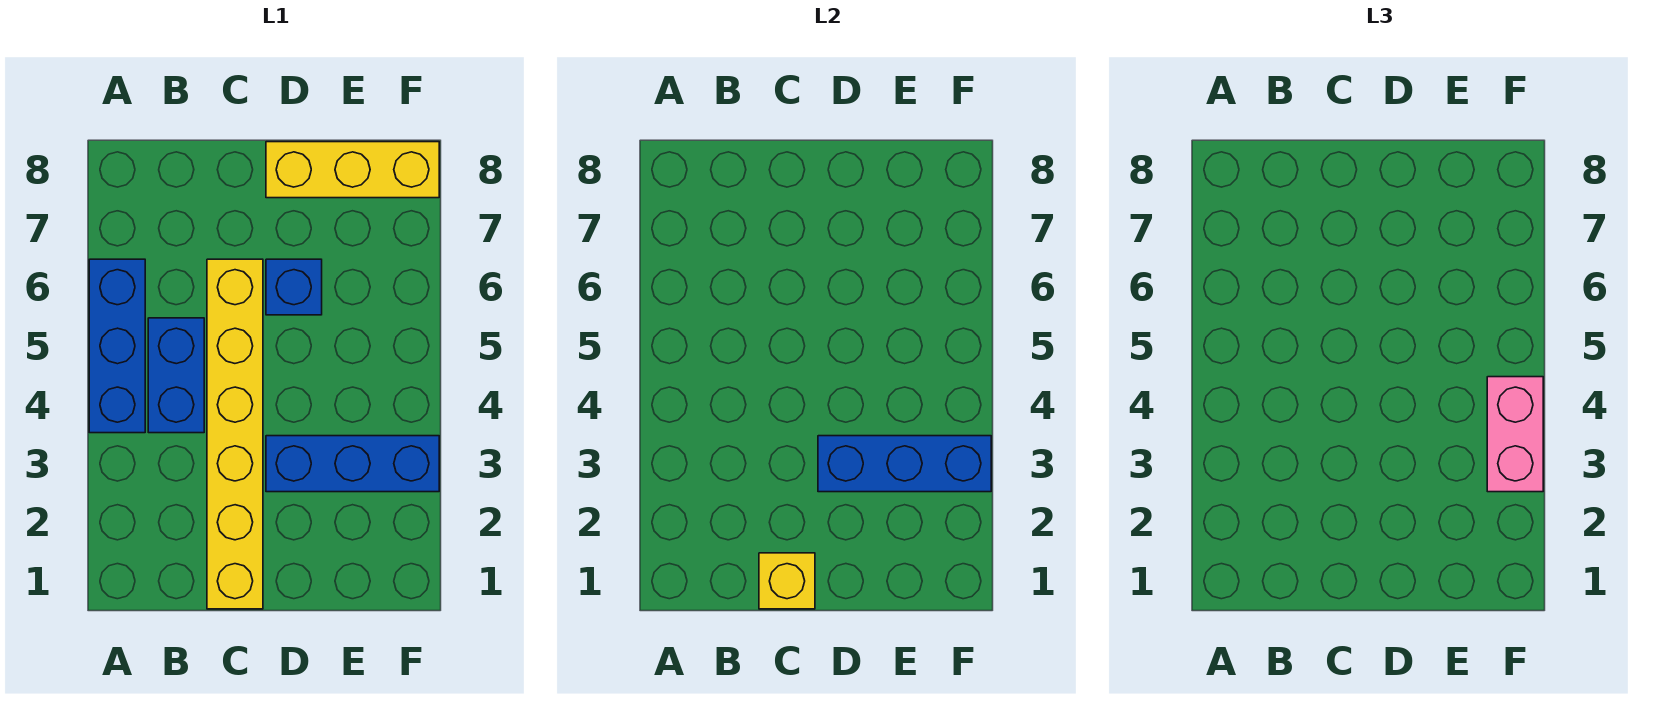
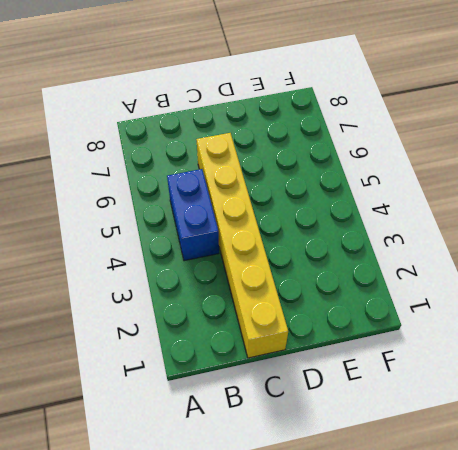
none -> blue 1x3 brick [89,259,145,433]
none -> blue 1x3 brick [266,436,439,492]

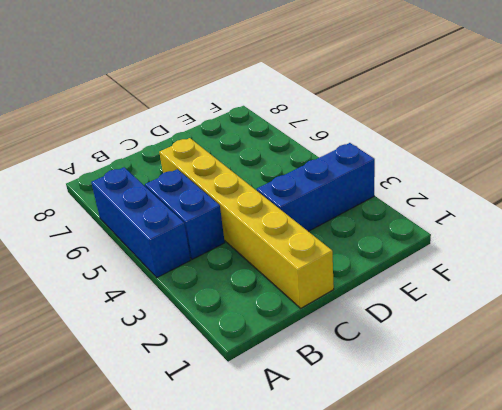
none -> blue 1x1 brick [266,259,322,315]
none -> yellow 1x3 brick [266,142,439,198]

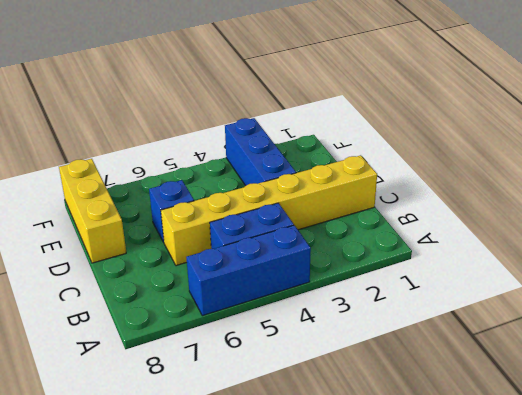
none -> yellow 1x1 brick [759,553,815,609]
none -> blue 1x3 brick [818,436,991,492]

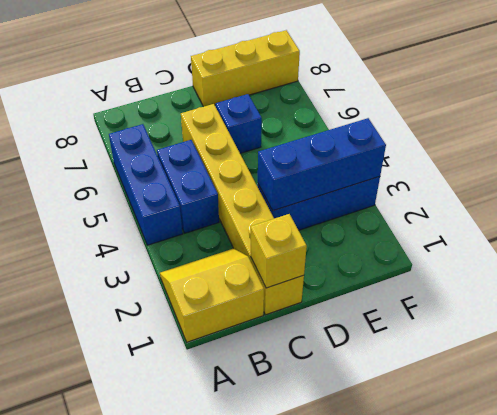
yellow 2x2 slope [160,248,264,342] -> none
none -> pink 1x2 brick [1487,377,1543,492]

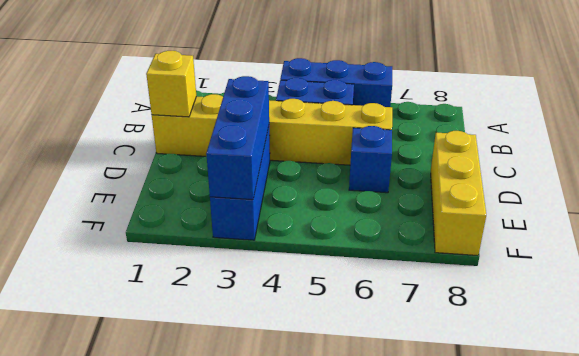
none -> pink 1x2 brick [1487,377,1543,492]

